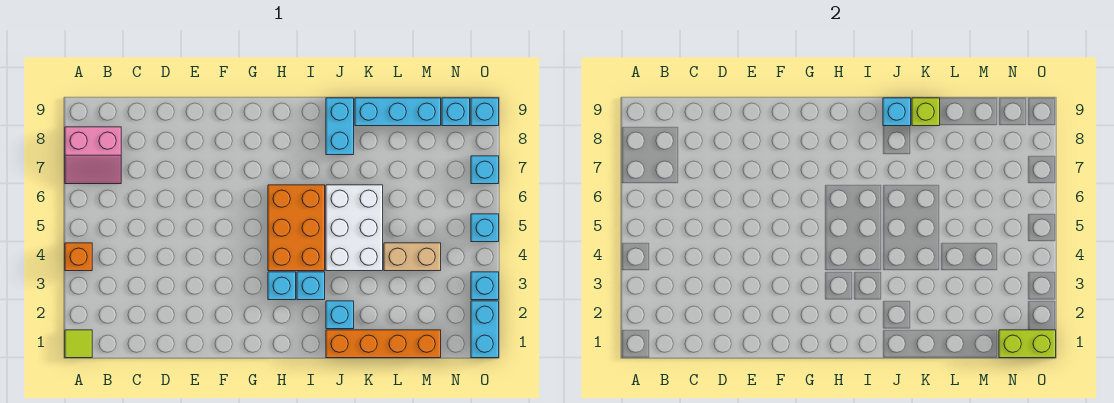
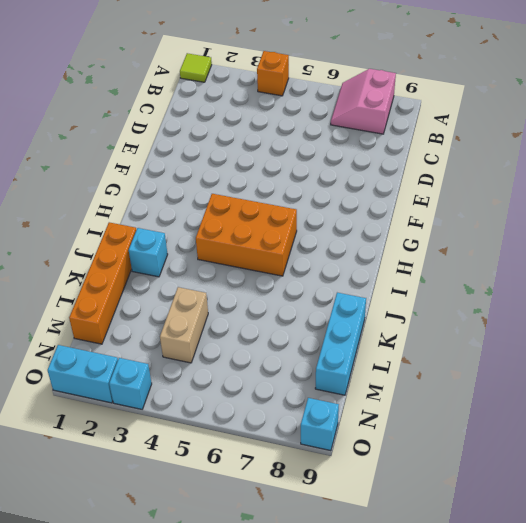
none -> cyan 1x1 brick [268,272,296,300]
none -> cyan 1x1 brick [297,272,325,300]
none -> white 2x3 brick [326,185,383,271]

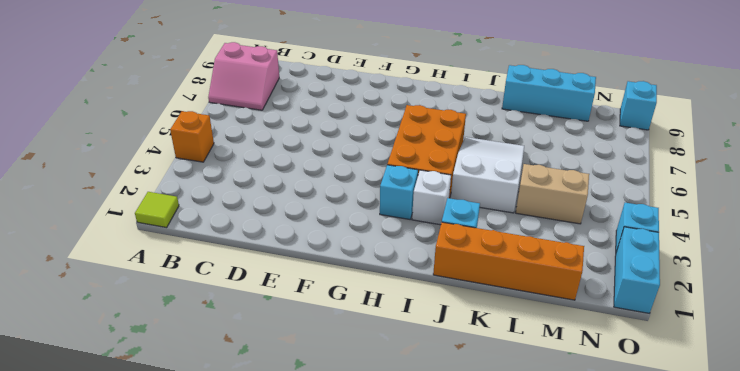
white 1x1 brick [412,170,451,225] -> cyan 1x1 brick [297,272,325,300]
white 2x3 slope [451,137,524,213] -> white 2x3 brick [326,185,383,271]
none -> cyan 1x2 brick [326,98,354,155]
none -> cyan 1x1 brick [442,98,470,126]
none -> cyan 1x1 brick [471,214,499,242]

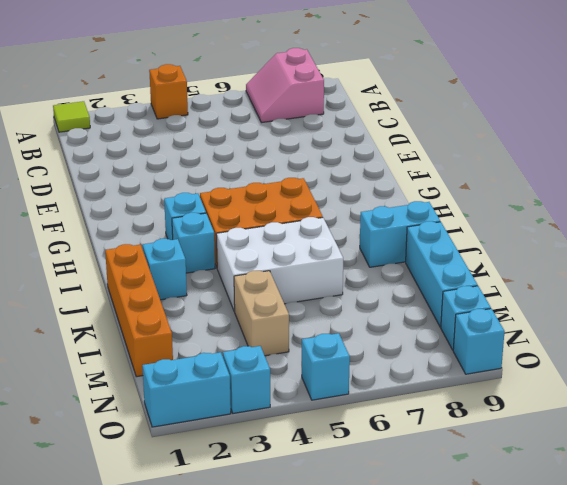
none -> cyan 1x1 brick [471,156,499,184]
none -> cyan 1x1 brick [883,98,911,126]
none -> lime 1x1 brick [912,98,940,126]

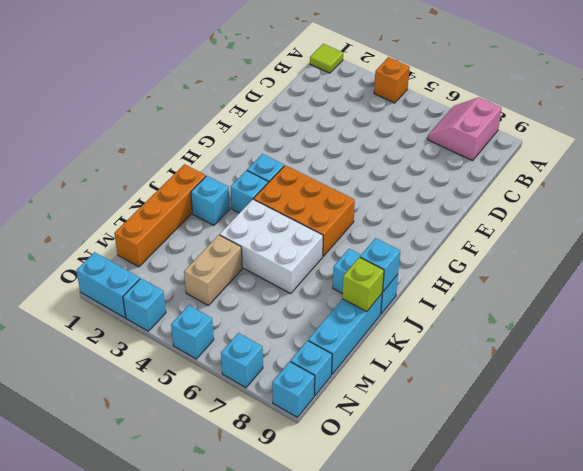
none -> lime 1x2 brick [999,330,1056,358]

